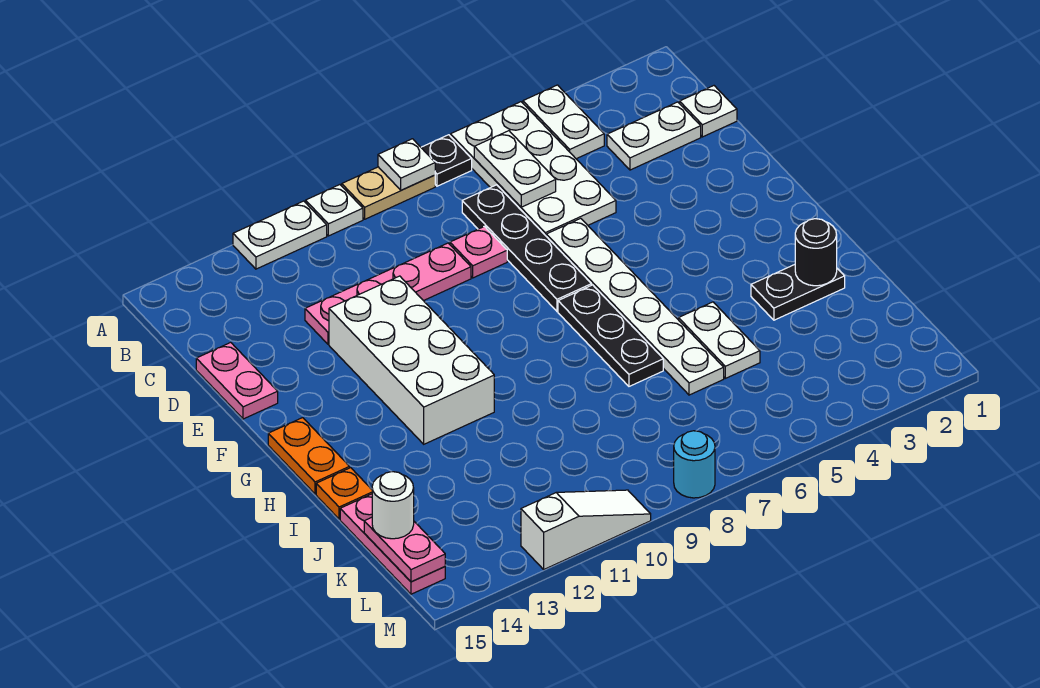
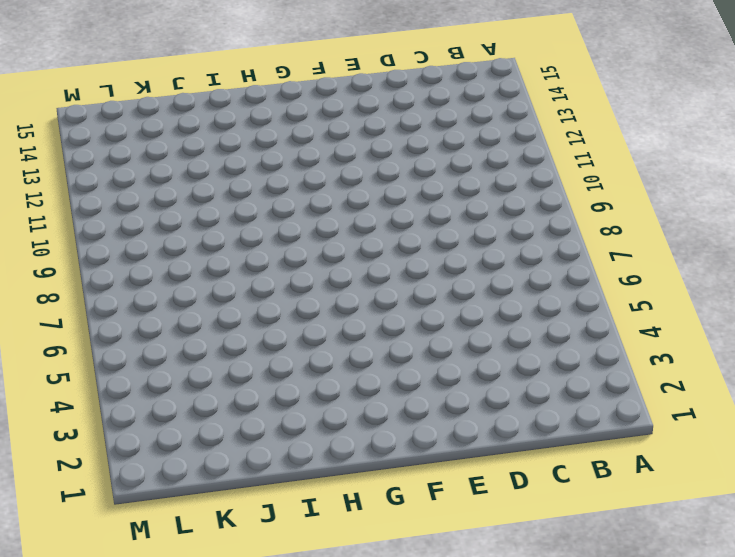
none -> white 1x2 plate [523,85,604,159]
none -> white 2x4 plate [450,102,616,236]
none -> black 1x1 plate [421,135,472,186]

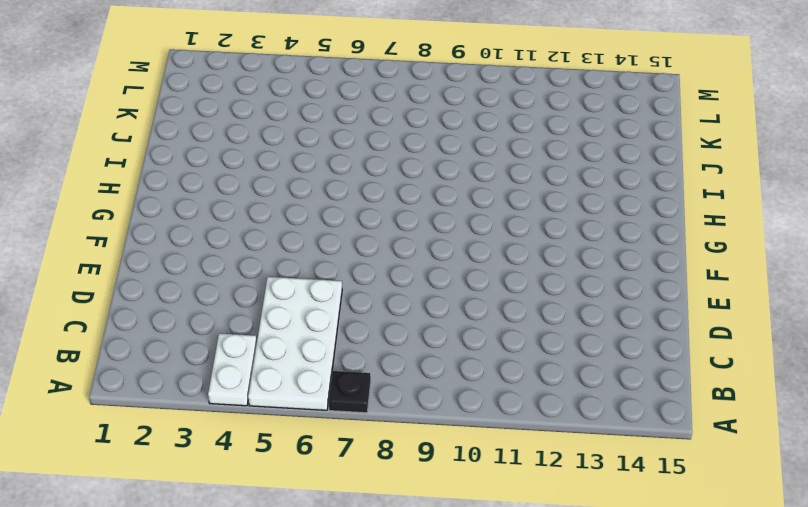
none -> tan 1x2 plate [342,167,435,219]
none -> white 1x1 plate [306,185,363,236]
none -> white 1x2 plate [233,201,327,269]

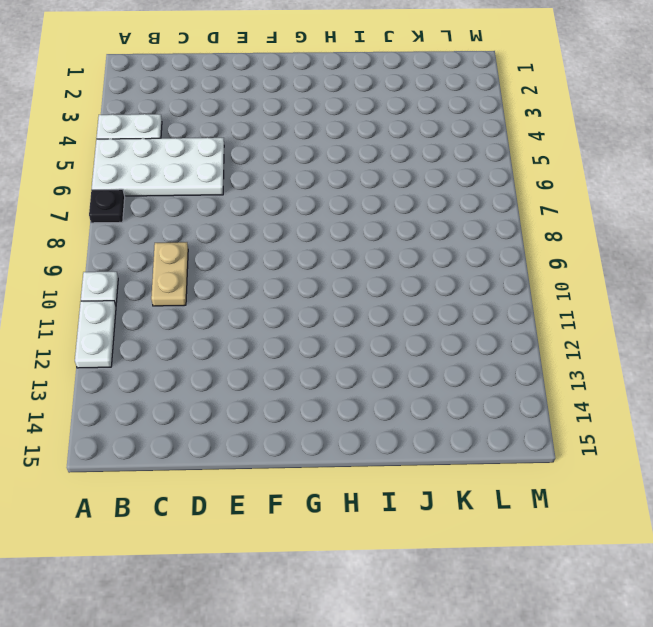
tan 1x2 plate [151,242,188,306] -> tan 1x2 plate moved to [342,167,435,219]
none -> white 1x1 plate [680,86,737,137]
none -> white 1x2 plate [607,102,701,170]
none -> black 1x4 plate [462,185,591,311]

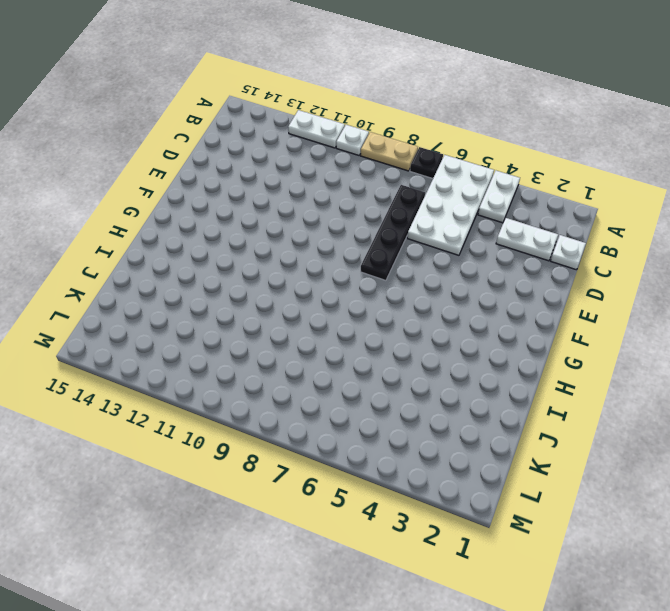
none -> pink 1x1 plate [450,226,507,278]
none -> pink 1x4 plate [305,243,471,344]
none -> pink 1x2 plate [196,342,278,419]

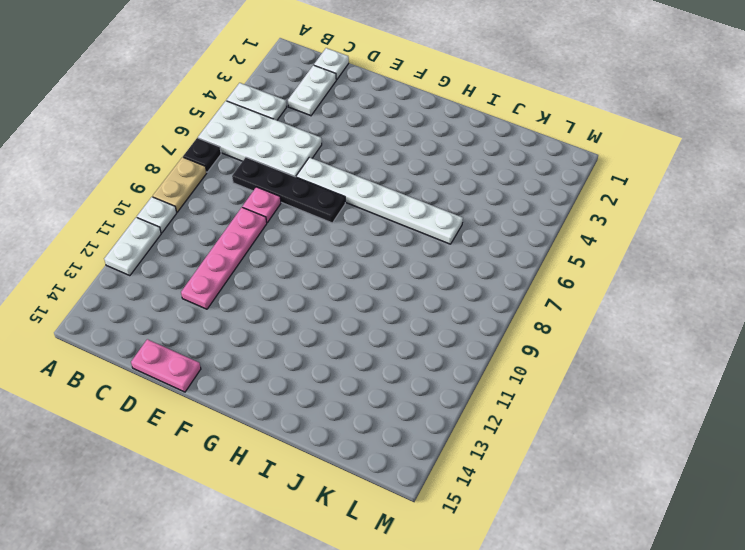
none -> white 2x4 brick [329,276,494,444]
none -> black 1x3 plate [558,285,663,386]
none -> orange 1x2 plate [268,418,350,494]

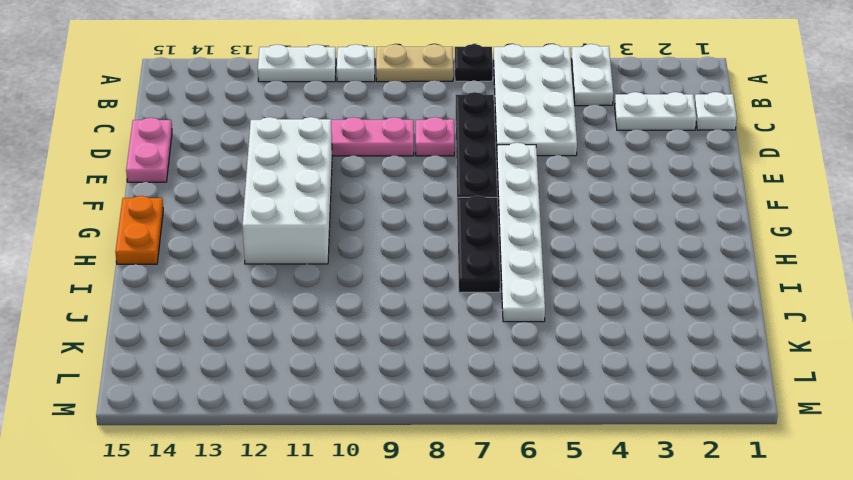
none -> black 1x2 plate [751,265,845,320]
none -> white 1x2 plate [679,302,760,378]
none -> orange 1x1 plate [316,468,372,519]

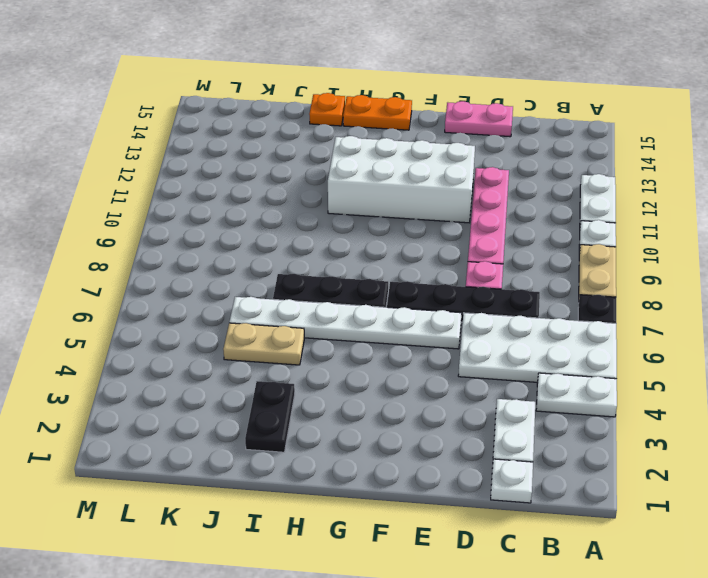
tan 1x2 plate [223,323,304,365] -> white 1x2 plate [679,302,760,378]
none -> pink 1x3 plate [340,494,445,594]
none -> cyan 1x1 round brick [674,431,715,498]
none -> white 1x3 slope [521,490,651,569]

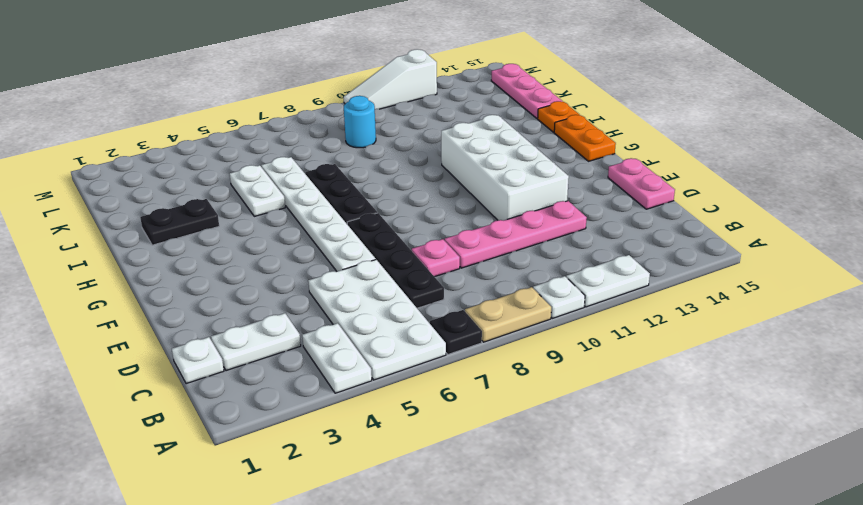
cyan 1x1 round brick [344,96,376,148] -> cyan 1x1 round brick moved to [674,431,715,498]
none -> white 1x1 plate [378,139,435,190]
none -> white 1x2 plate [474,131,556,207]
none -> black 1x1 round brick [795,219,837,286]

